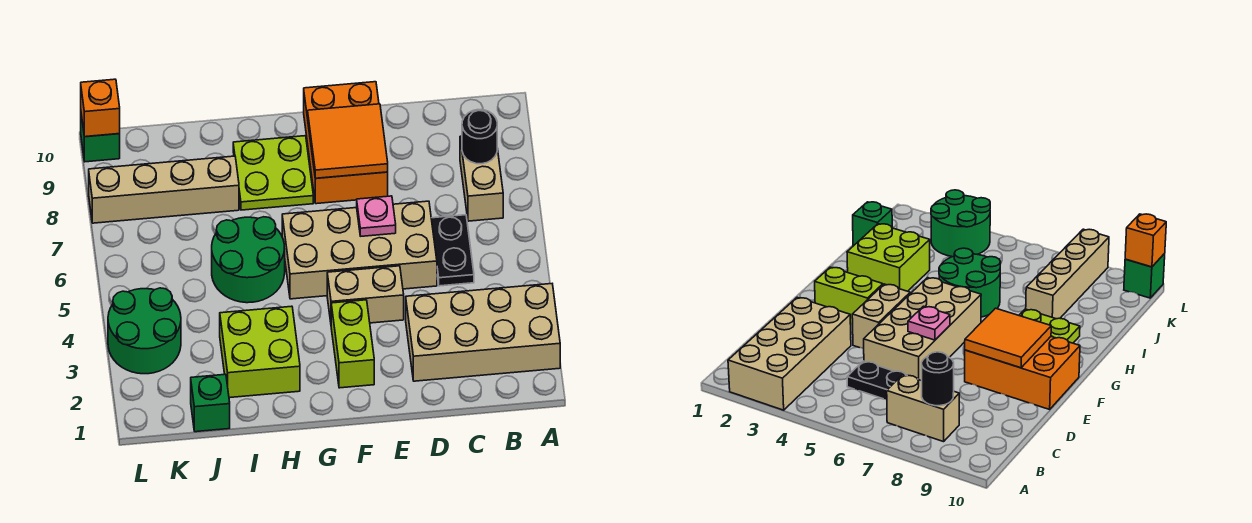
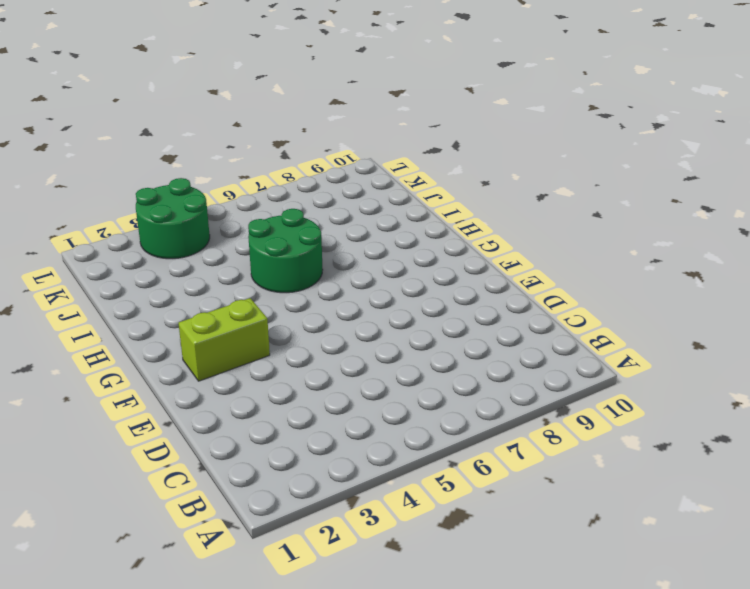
none -> tan 2x4 brick [406,284,560,381]
none -> tan 1x2 brick [460,136,503,221]
none -> black 1x2 plate [431,215,474,286]

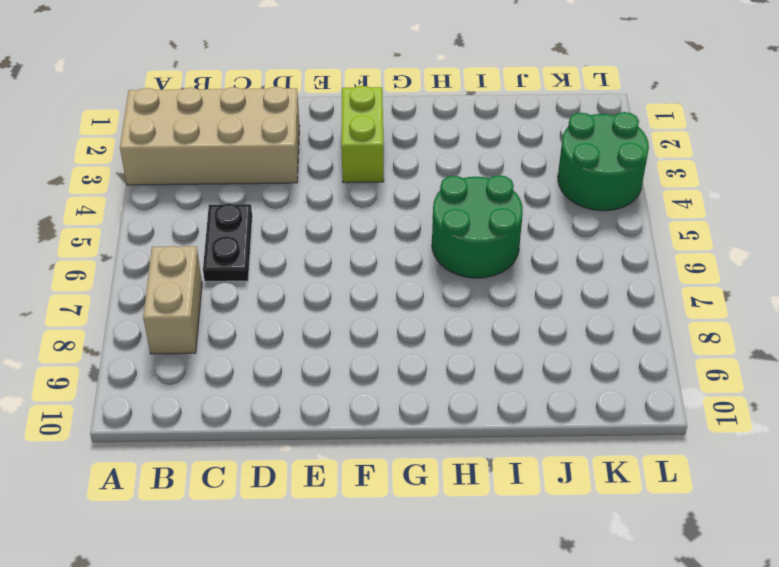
none -> tan 2x4 brick [282,201,437,299]
none -> tan 1x2 brick [327,266,404,323]
none -> orange 2x3 brick [304,82,388,204]

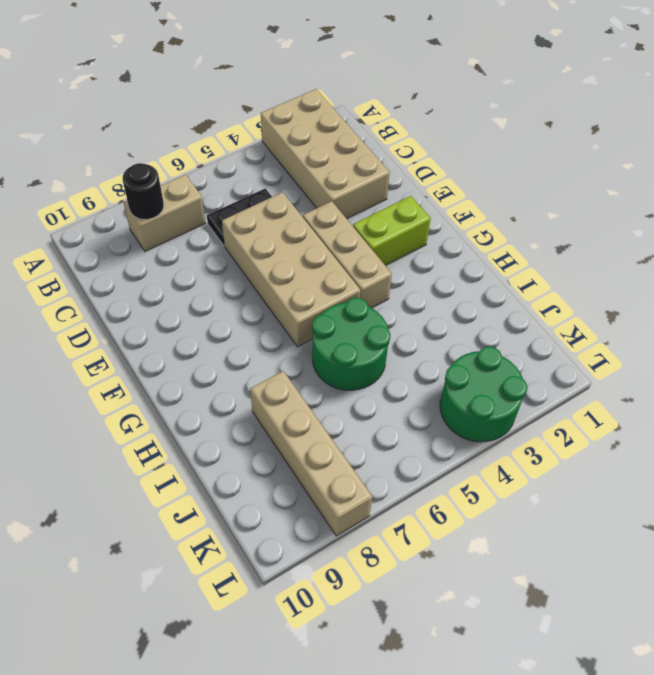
tan 1x3 brick [303,201,392,308] -> tan 1x2 brick [327,266,404,323]
none -> orange 2x3 brick [304,82,388,204]
none -> lime 2x2 plate [233,136,313,210]
none -> lime 2x2 brick [220,306,300,398]

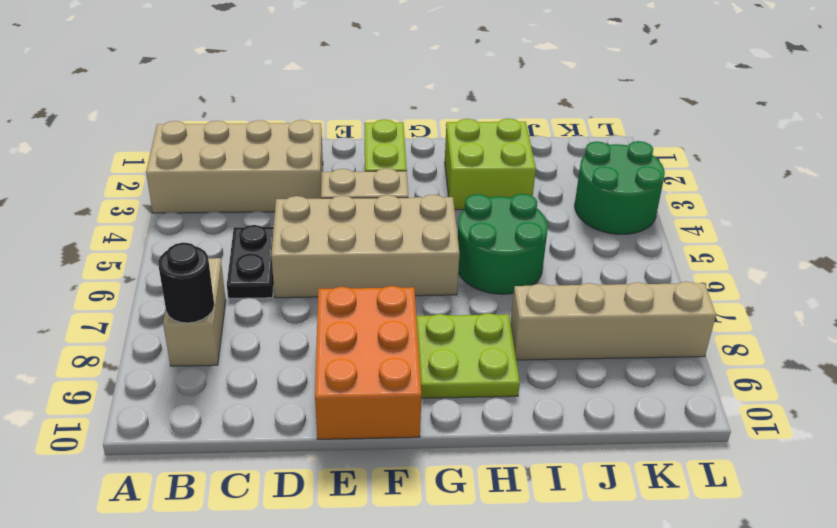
none -> green 1x1 brick [191,374,230,432]
none -> green 1x1 brick [81,115,120,162]
none -> pink 1x1 plate [357,196,396,236]

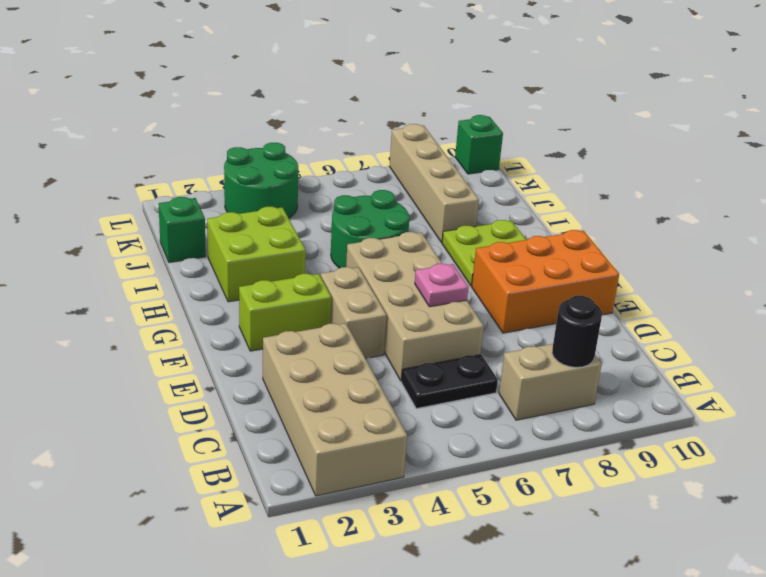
none -> orange 2x2 tile [308,104,388,178]
none -> orange 1x1 brick [81,79,120,137]

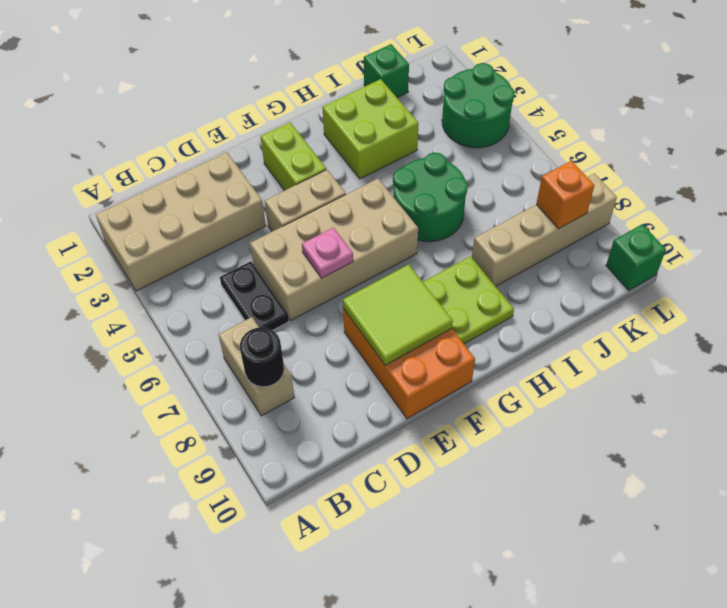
lime 2x2 tile [343,264,453,365] -> orange 2x2 tile [308,104,388,178]
orange 1x1 brick [536,161,594,229] -> orange 1x1 brick moved to [81,79,120,137]

